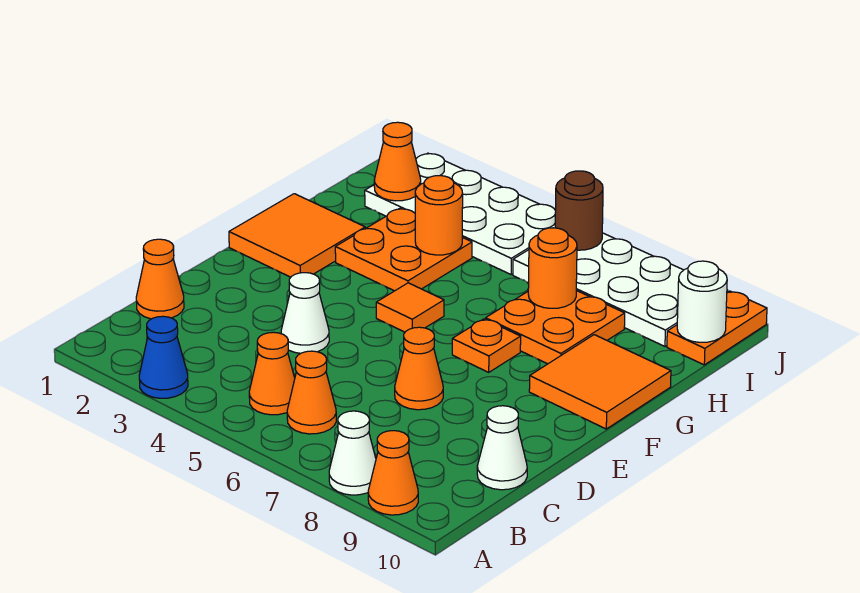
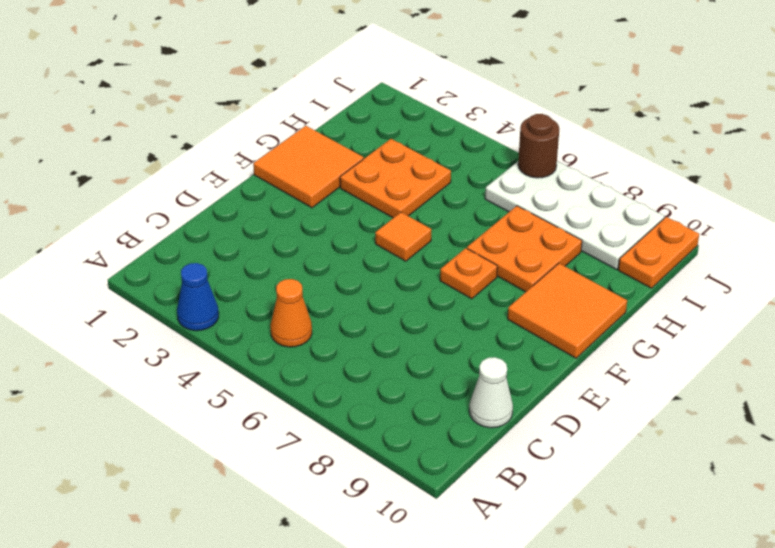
none -> white 1x1 cone [329,411,376,495]
none -> orange 1x1 cone [368,431,418,515]
none -> orange 1x1 cone [287,351,336,434]

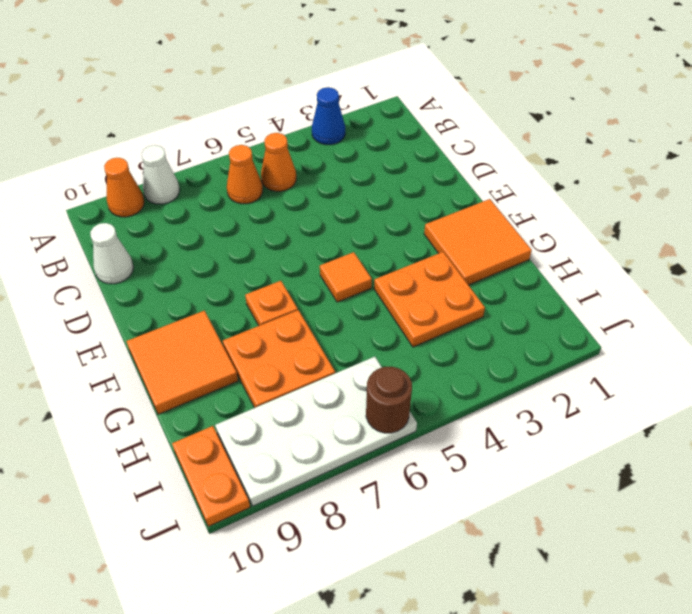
none -> orange 1x1 cone [136,239,184,319]
none -> white 1x1 cone [281,273,329,353]
none -> orange 1x1 cone [395,327,443,410]

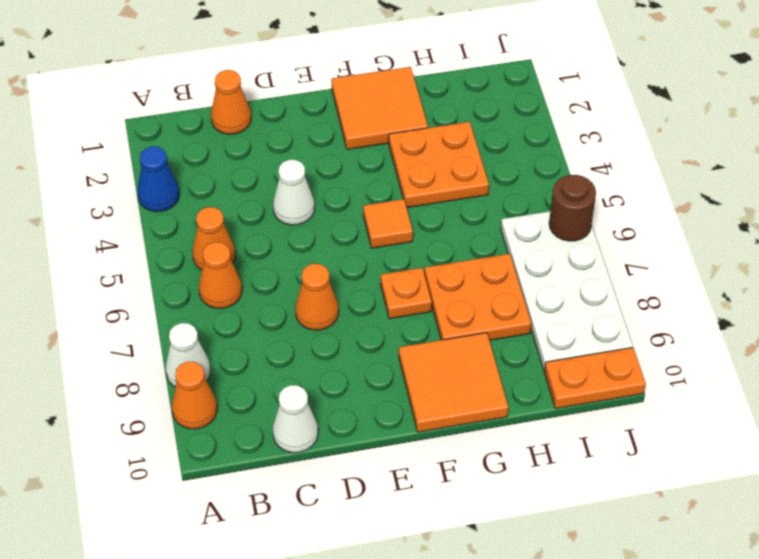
none -> white 2x4 plate [365,153,556,274]
none -> orange 1x1 round brick [415,176,463,255]
none -> orange 1x1 round brick [528,228,577,308]

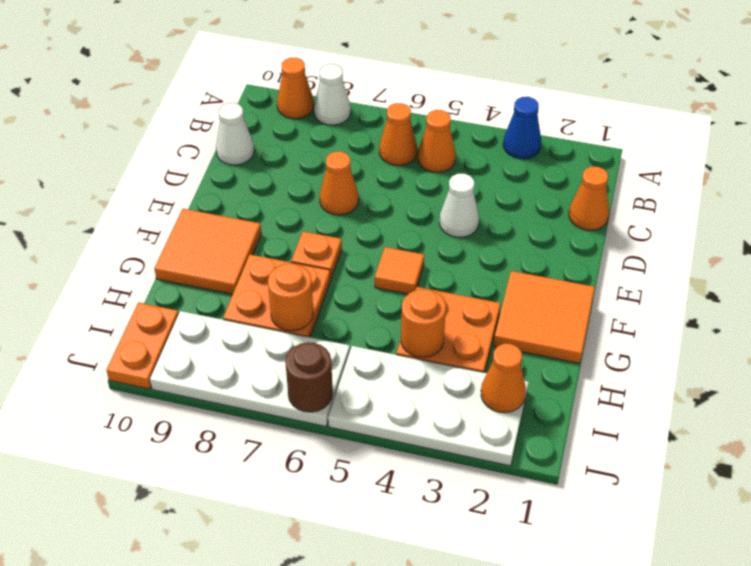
none -> white 1x1 round brick [677,261,727,342]

